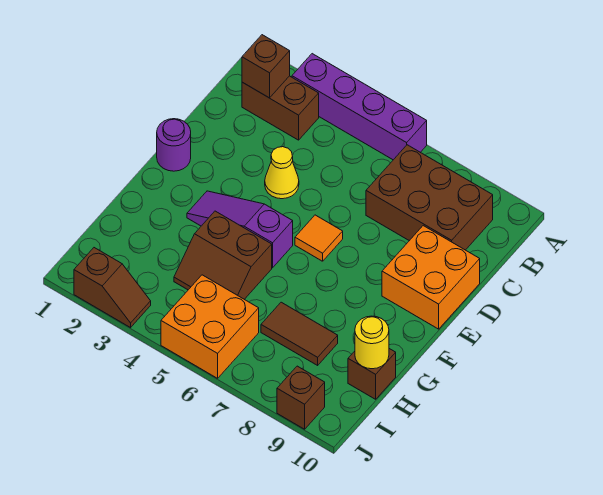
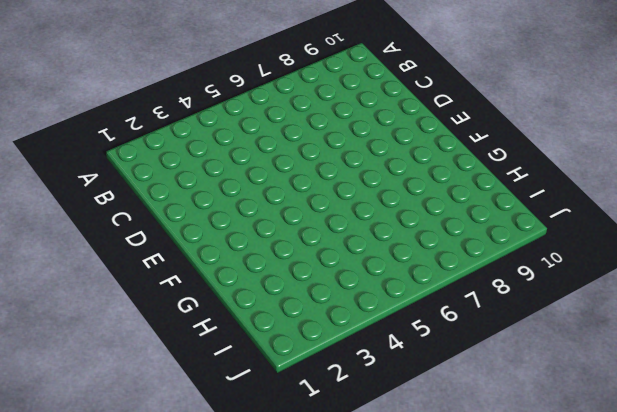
none -> purple 1x4 brick [292,54,427,160]
none -> brown 1x2 brick [242,76,319,140]
none -> brown 2x3 brick [366,145,493,250]

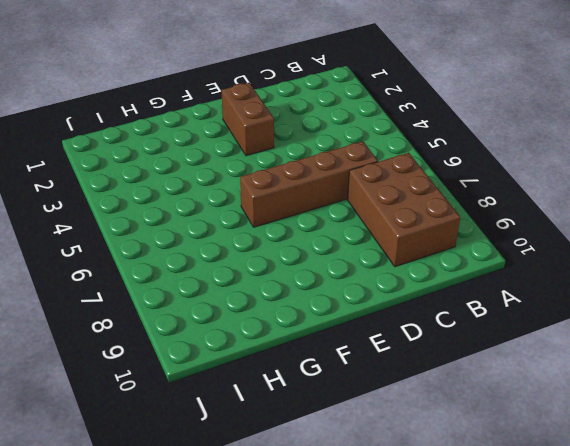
brown 1x4 brick [240,141,378,227] -> orange 1x1 tile [295,215,343,261]
brown 1x2 brick [222,83,274,156] -> brown 1x2 brick moved to [242,76,319,140]
none -> purple 1x4 brick [292,54,427,160]
none -> yellow 1x1 cone [265,147,299,199]
none -> orange 2x2 brick [382,226,480,329]

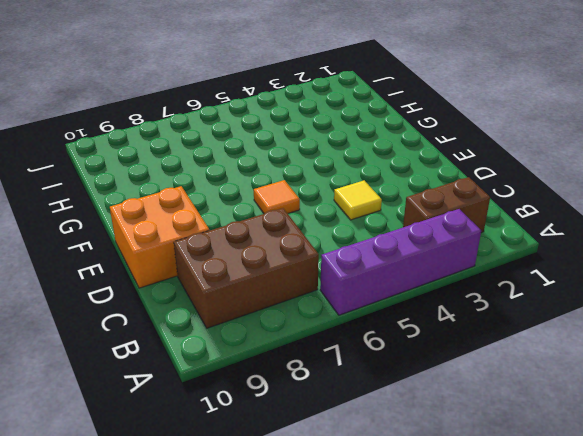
yellow 1x1 tile [334,181,382,220] -> yellow 1x1 cone [265,147,299,199]
none -> purple 1x1 round brick [157,119,191,171]
none -> purple 1x3 slope [187,191,293,268]
none -> brown 2x2 slope [174,211,272,299]

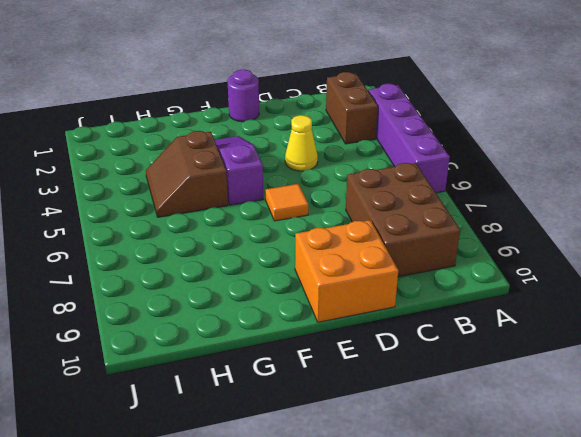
none -> brown 1x2 tile [261,302,338,365]
none -> brown 1x1 brick [348,349,396,399]
none -> orange 2x2 brick [161,275,259,378]

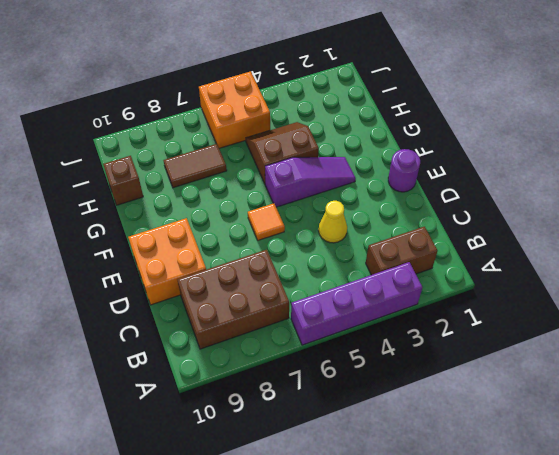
none -> brown 1x2 slope [74,248,151,328]
none -> brown 1x1 brick [277,366,325,429]
none -> brown 1x1 brick [242,35,290,98]

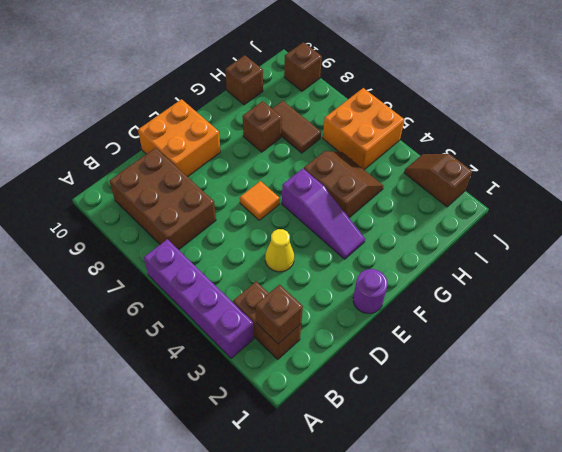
brown 1x1 brick [243,101,282,152] -> none
none -> yellow 1x1 round brick [355,316,389,369]

